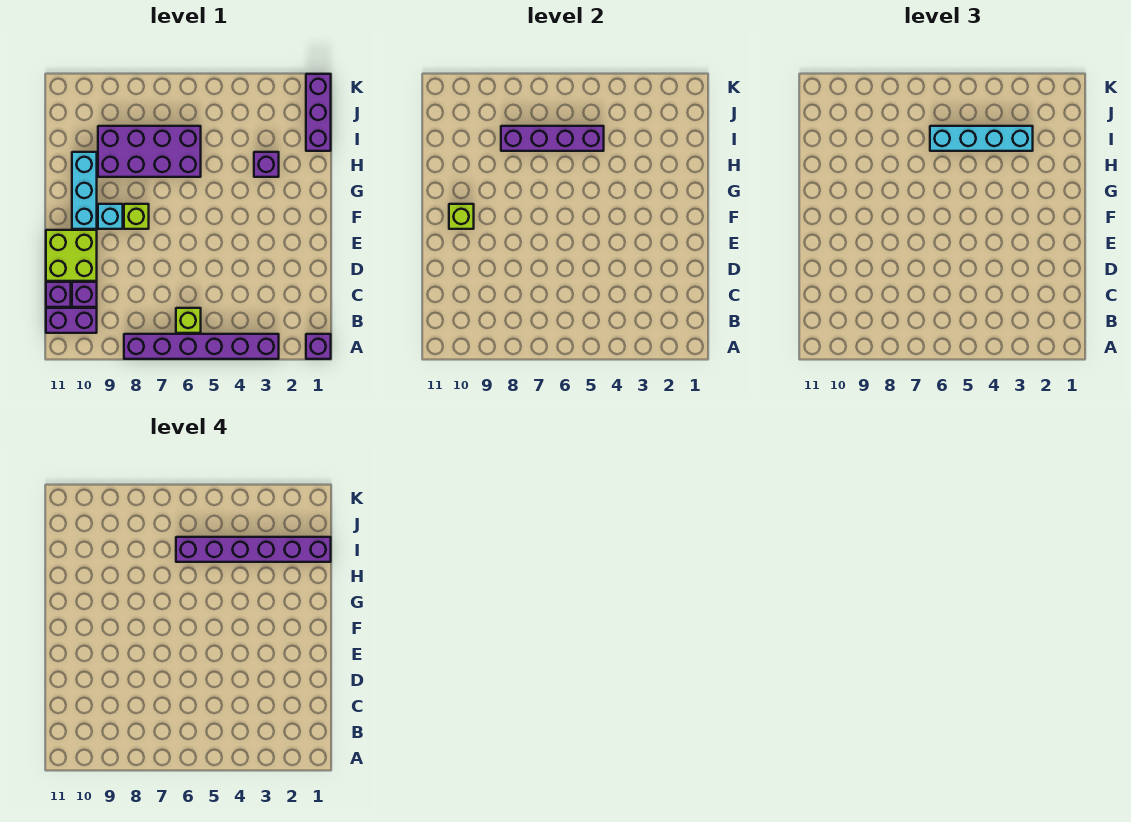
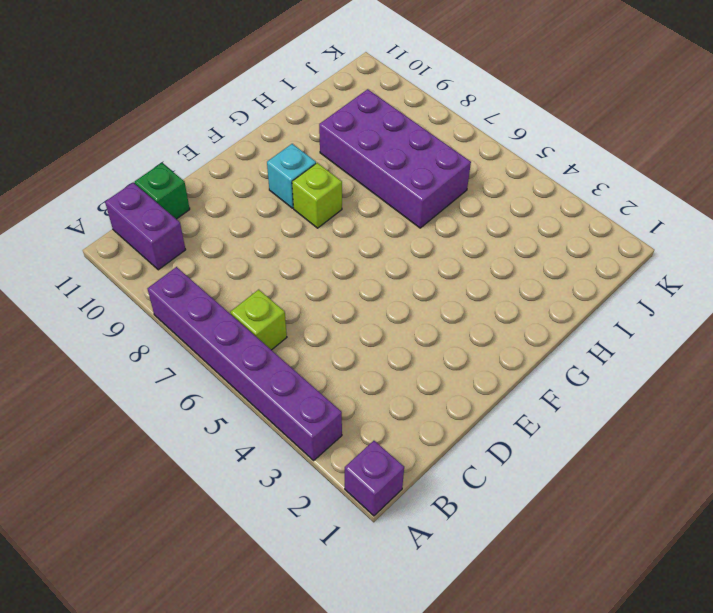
green 1x1 brick [135,163,190,219] -> purple 1x1 brick [46,282,71,307]
none -> purple 1x1 brick [72,282,97,307]
none -> lime 2x2 brick [46,230,97,281]
none -> cyan 1x3 brick [72,152,97,229]

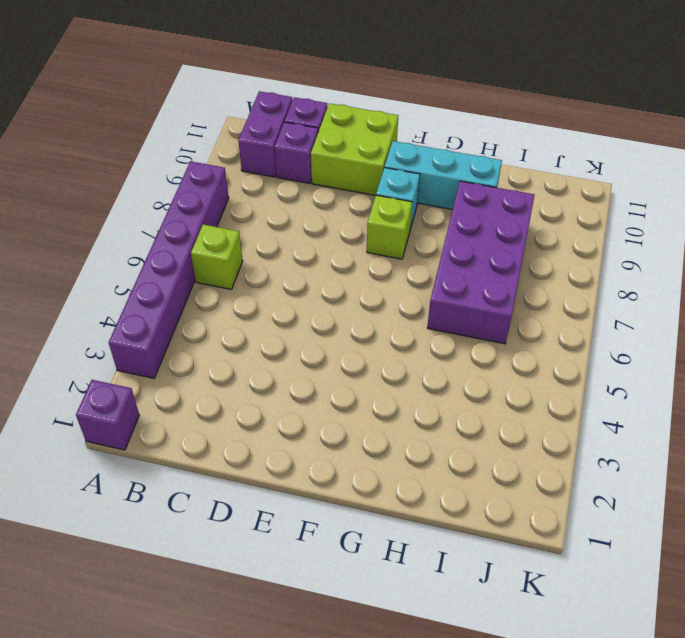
none -> purple 1x1 brick [254,152,279,177]
none -> purple 1x3 brick [306,74,331,151]
none -> lime 1x1 brick [449,204,474,229]

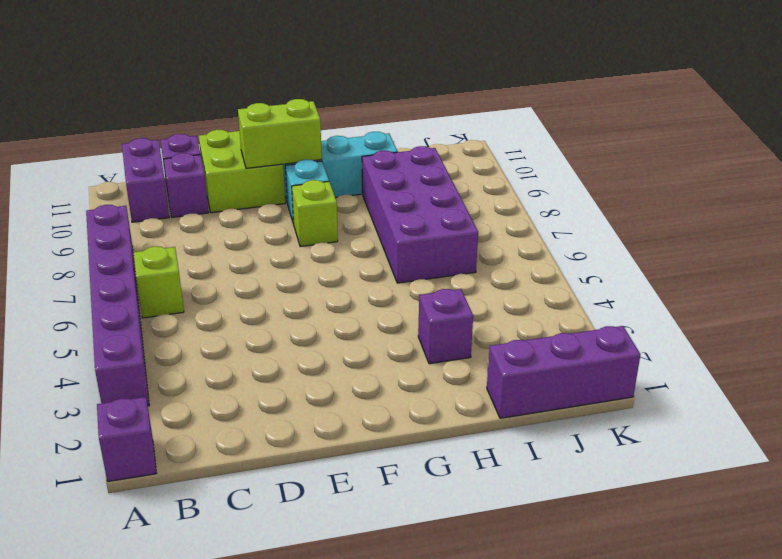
lime 1x2 brick [238,99,322,168] -> lime 1x1 brick [449,204,474,229]
none -> purple 1x4 brick [501,126,604,151]
none -> cyan 1x4 brick [930,126,1033,151]
none -> purple 1x6 brick [176,537,331,562]

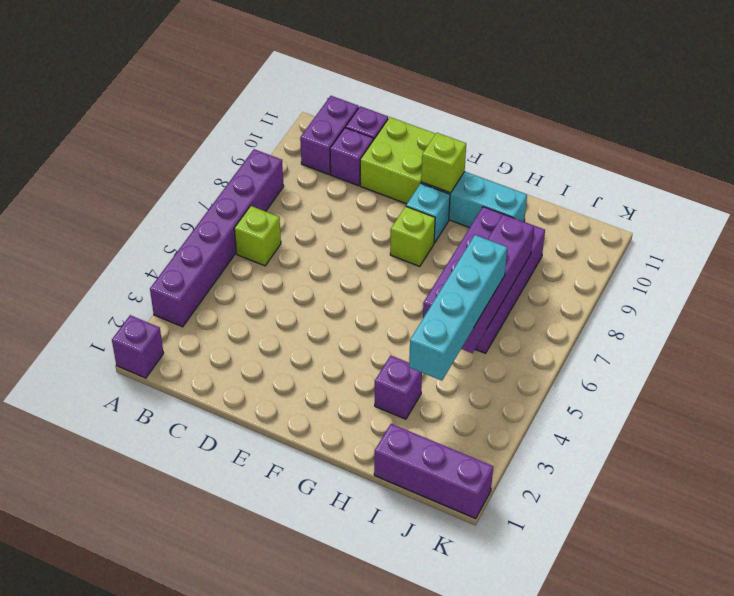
none -> purple 1x6 brick [176,537,331,562]

